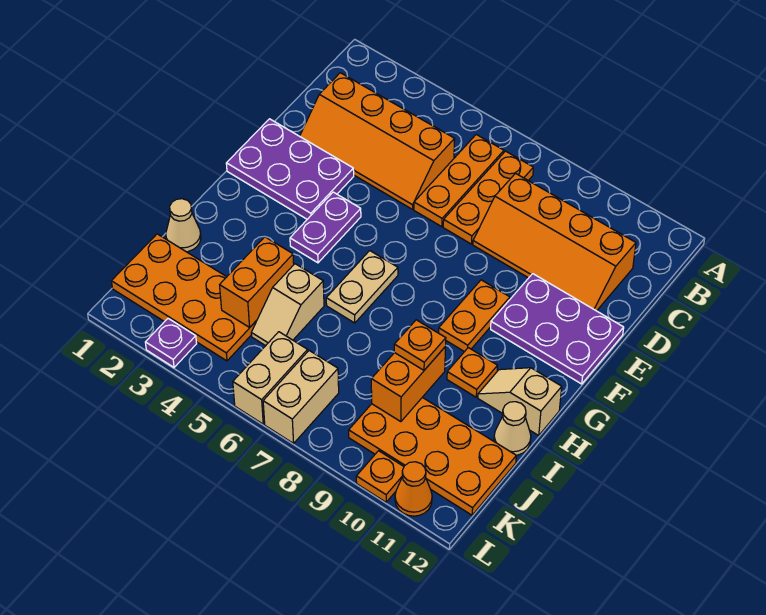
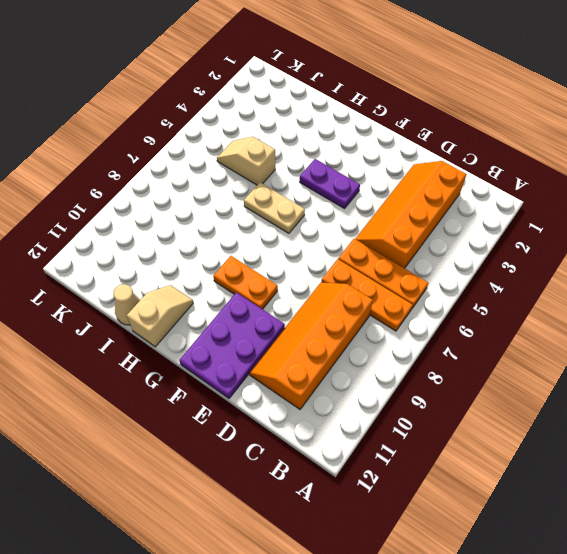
none -> purple 2x3 plate [226,119,354,219]
none -> orange 1x1 plate [447,348,497,397]
none -> tan 1x1 cone [166,199,201,252]

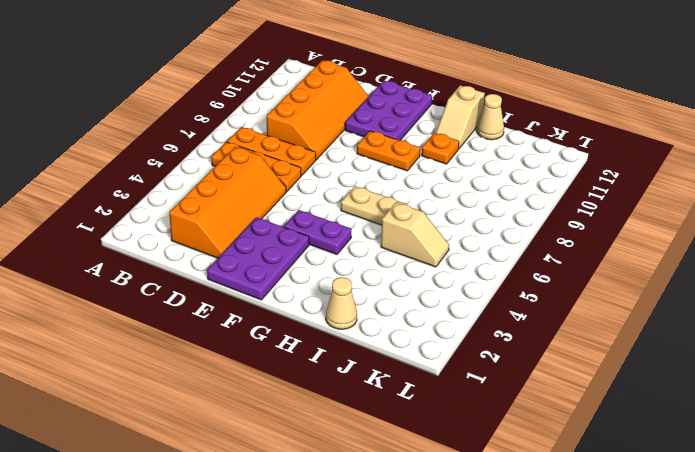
none -> orange 2x4 plate [111,234,257,361]
none -> orange 2x4 plate [349,397,516,515]
none -> tan 1x2 brick [233,332,308,424]

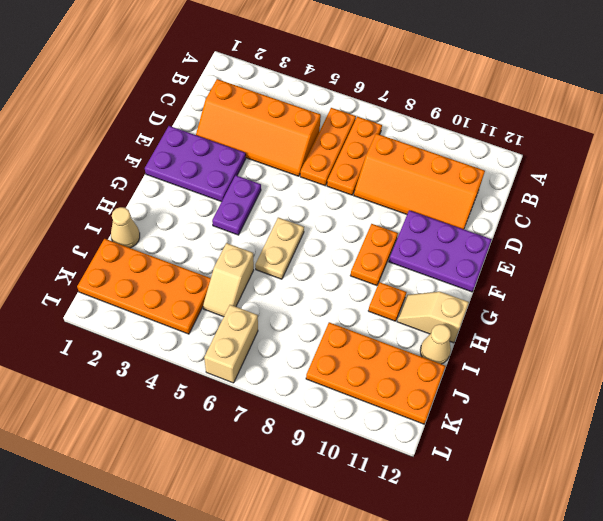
none -> tan 1x2 brick [263,351,339,443]
none -> purple 1x1 plate [145,319,197,367]
none -> orange 1x1 plate [356,451,404,502]

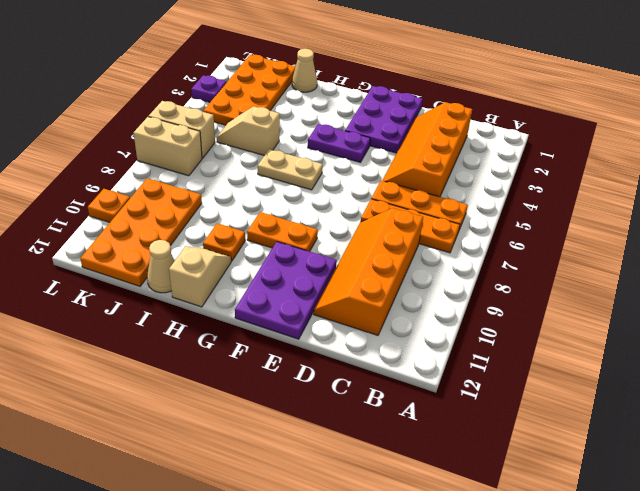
none -> orange 1x1 cone [395,462,432,516]
none -> orange 1x2 brick [220,237,294,328]
none -> orange 1x2 brick [371,346,446,422]

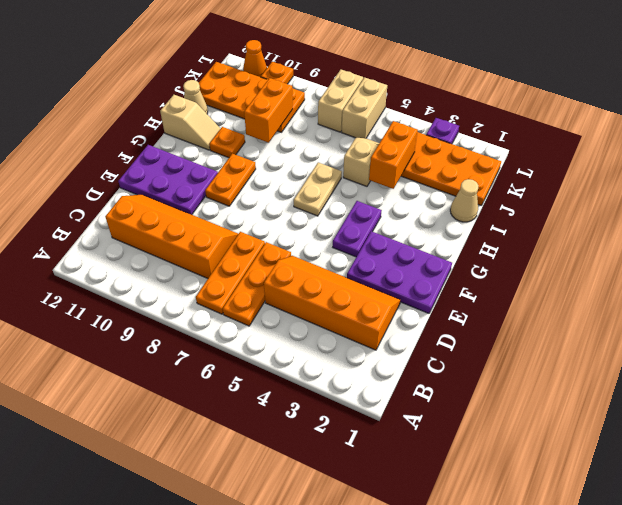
none -> orange 1x1 plate [394,320,446,370]

